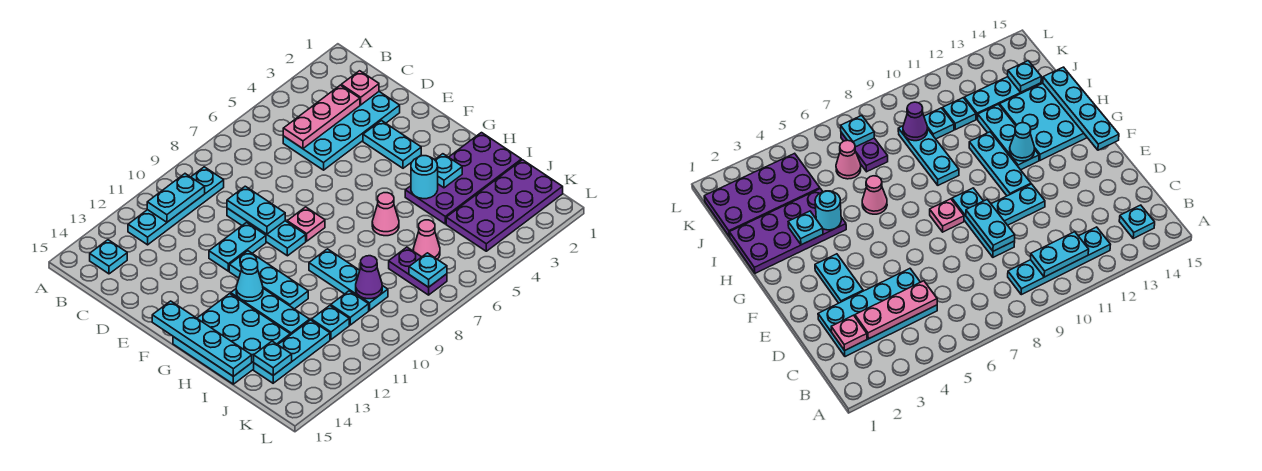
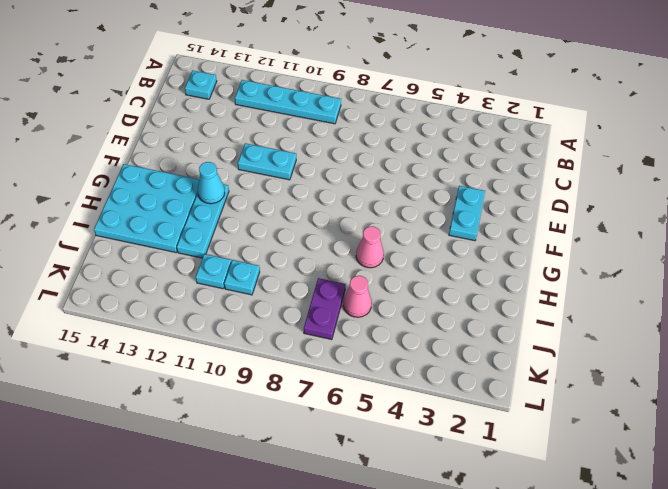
none -> cyan 2x4 plate [283,92,400,170]
none -> cyan 1x3 plate [227,208,306,256]
none -> pink 1x1 plate [287,207,325,241]
none -> cyan 1x3 plate [229,251,308,309]

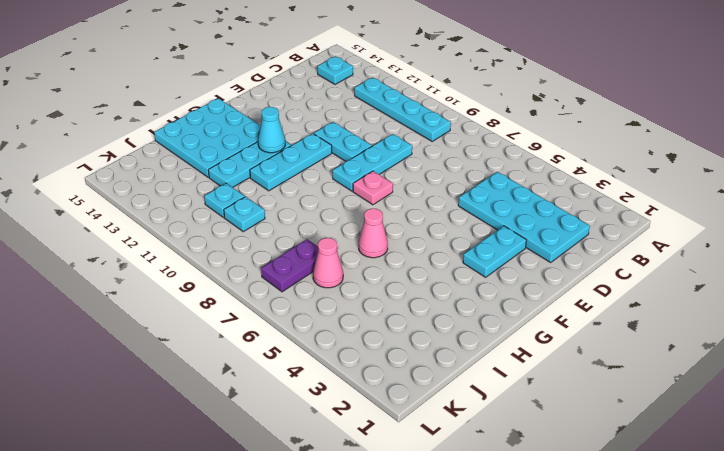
none -> purple 2x4 plate [405,133,521,224]
none -> cyan 1x3 plate [309,249,388,310]
none -> purple 2x4 plate [446,160,563,251]
none -> cyan 1x3 plate [254,320,330,383]

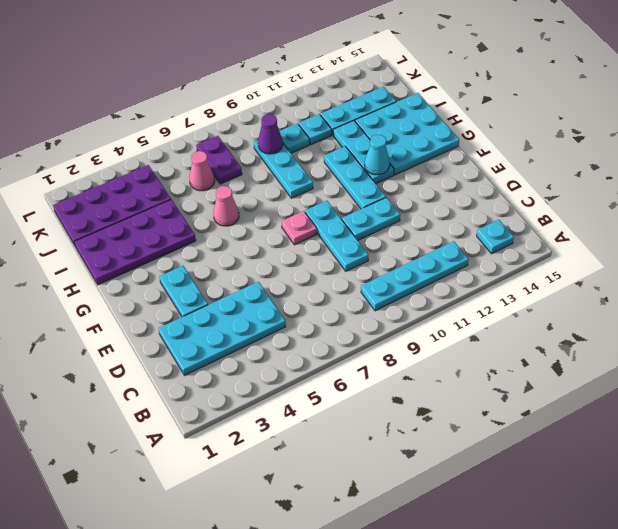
none -> cyan 1x2 plate [147,174,205,222]
none -> pink 1x1 plate [341,71,379,105]
none -> pink 1x3 plate [283,85,360,149]
none -> cyan 1x2 plate [227,186,285,234]

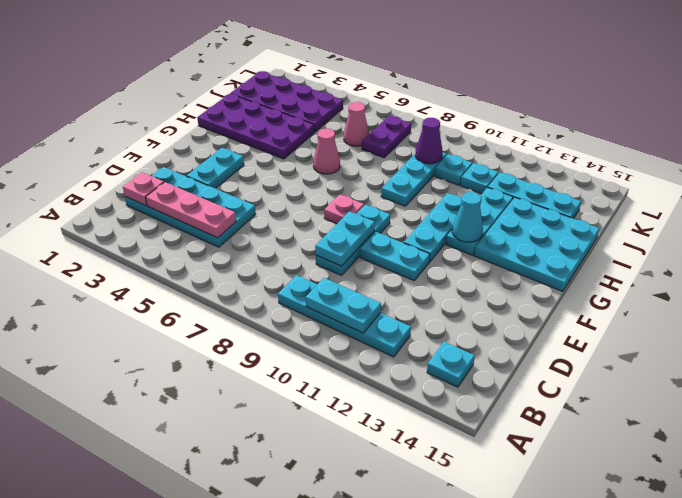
none -> cyan 1x4 plate [152,301,252,376]
none -> cyan 1x1 plate [435,154,462,188]
none -> cyan 1x1 round brick [411,156,438,199]
none -> cyan 1x1 plate [254,341,292,375]

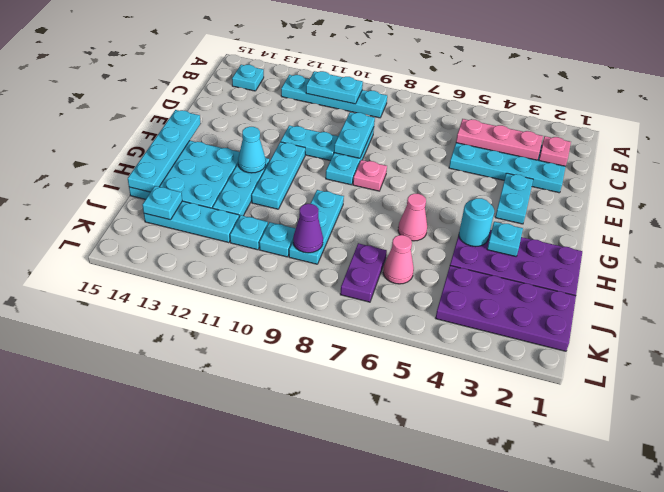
none -> cyan 1x1 plate [409,253,447,287]

